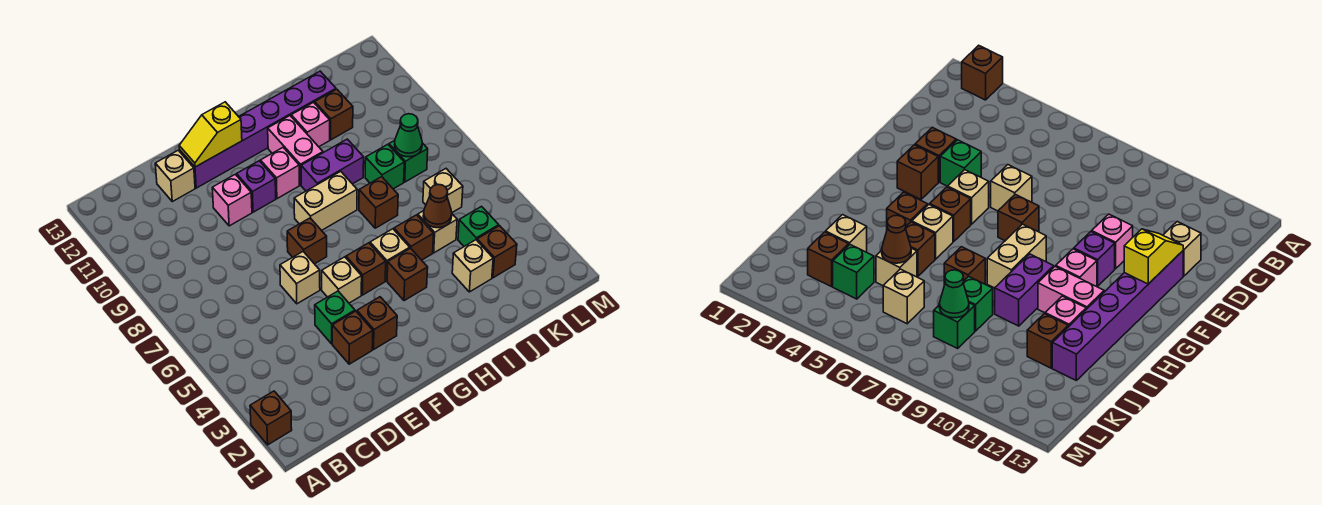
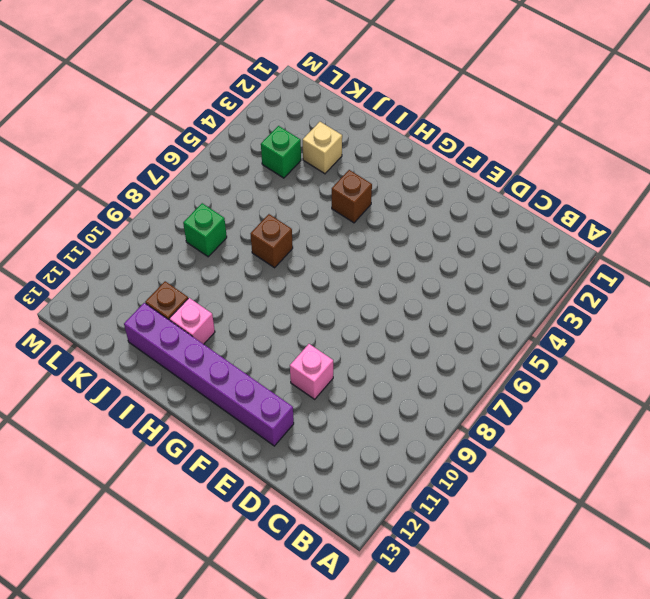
none -> brown 1x1 brick [250,391,292,445]
none -> tan 1x1 brick [155,150,195,202]
none -> brown 1x1 brick [332,311,373,364]
none -> green 1x1 brick [315,291,355,344]

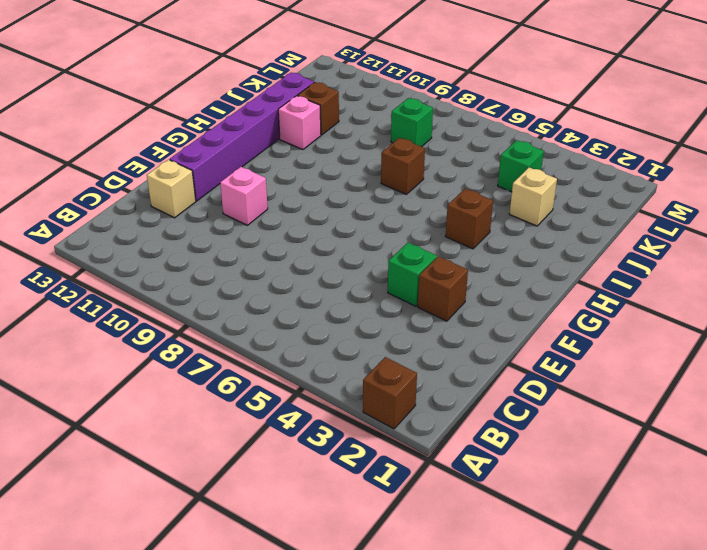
none -> tan 1x1 brick [280,252,320,304]
none -> brown 1x1 brick [357,297,397,349]
none -> tan 1x1 brick [322,257,362,303]
none -> brown 1x1 brick [287,218,327,264]

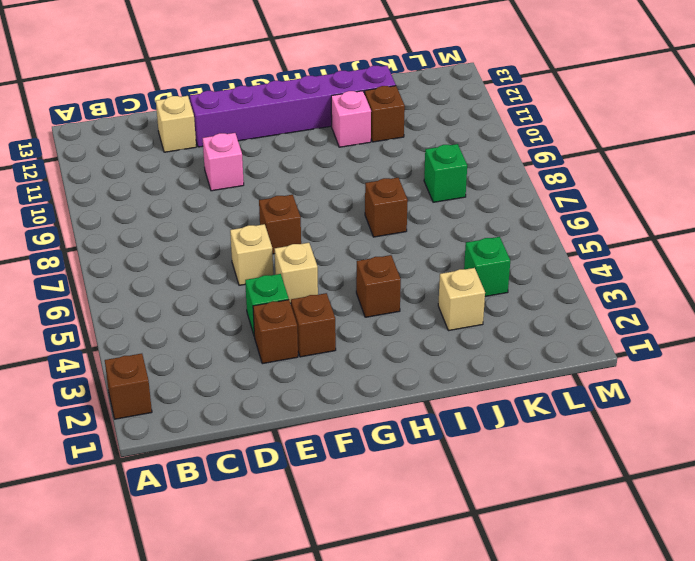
none -> purple 1x1 brick [237,161,276,212]
none -> brown 1x1 brick [346,243,386,295]
none -> tan 1x2 brick [294,171,357,230]
none -> pink 1x1 brick [261,148,300,199]

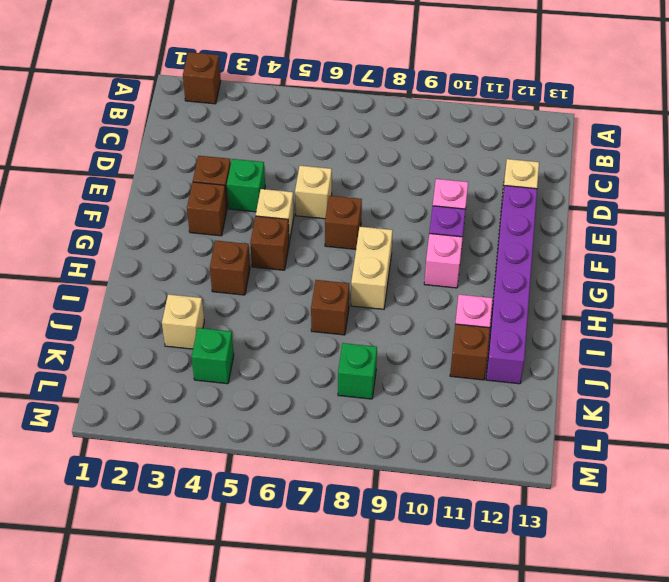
none -> tan 1x1 brick [370,229,410,281]
none -> purple 1x2 brick [301,139,364,191]
none -> pink 1x2 brick [268,116,323,185]
none -> brown 1x1 brick [394,215,434,260]

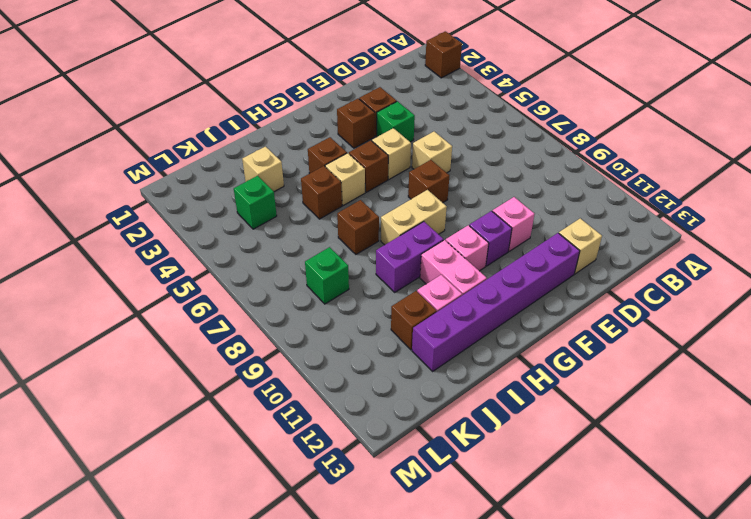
none -> tan 1x1 brick [418,211,457,253]
none -> green 1x1 brick [365,144,404,189]
none -> brown 1x1 brick [477,226,517,278]
none -> tan 1x1 brick [423,169,463,212]

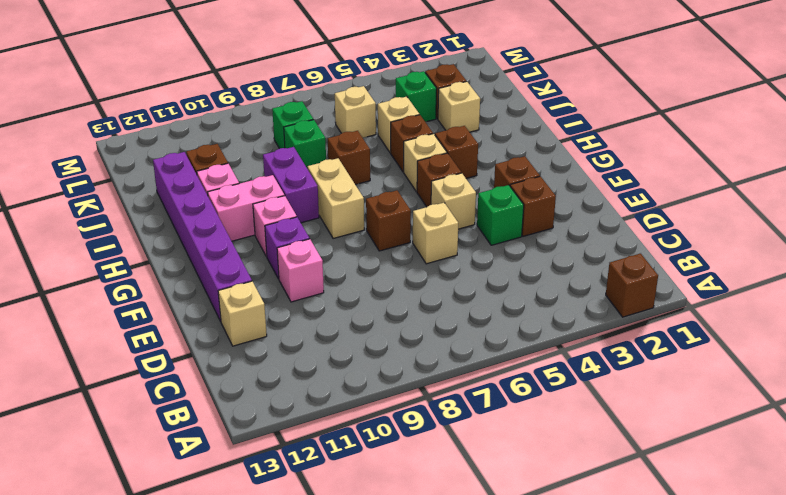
none -> yellow 1x2 slope [179,102,242,167]
none -> brown 1x1 cone [423,184,452,228]
none -> green 1x1 cone [395,114,422,157]

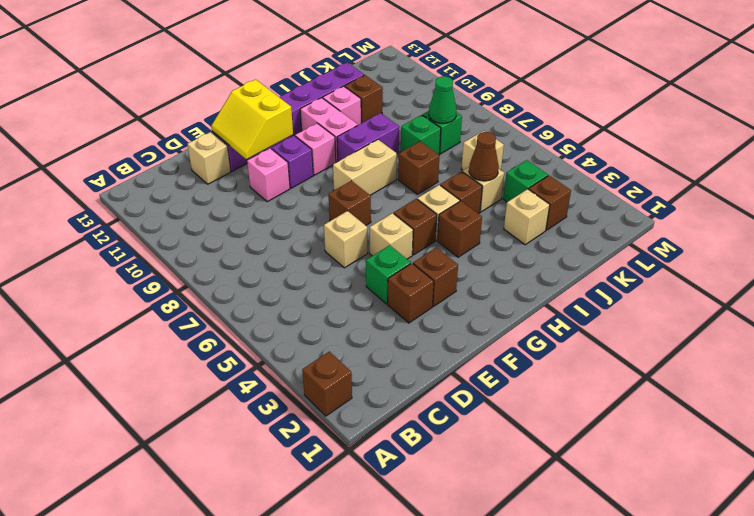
yellow 2x2 slope [211,79,293,159] -> yellow 1x2 slope [179,102,242,167]

